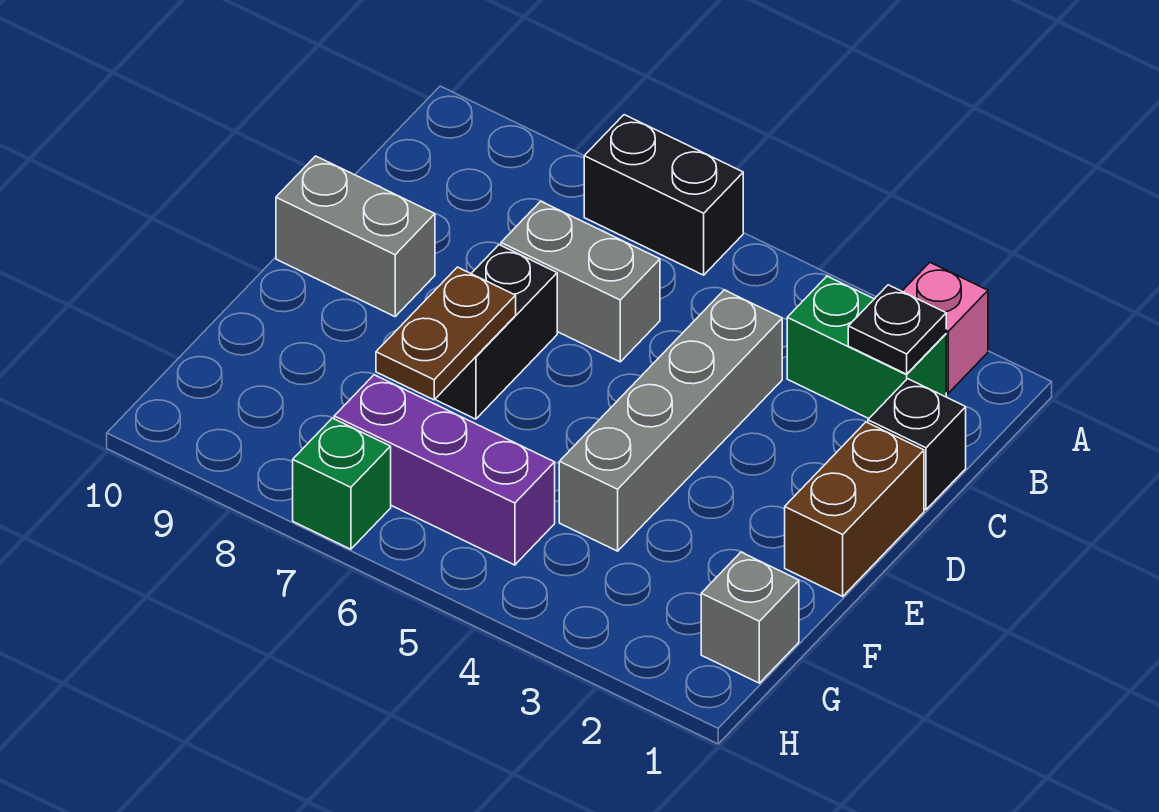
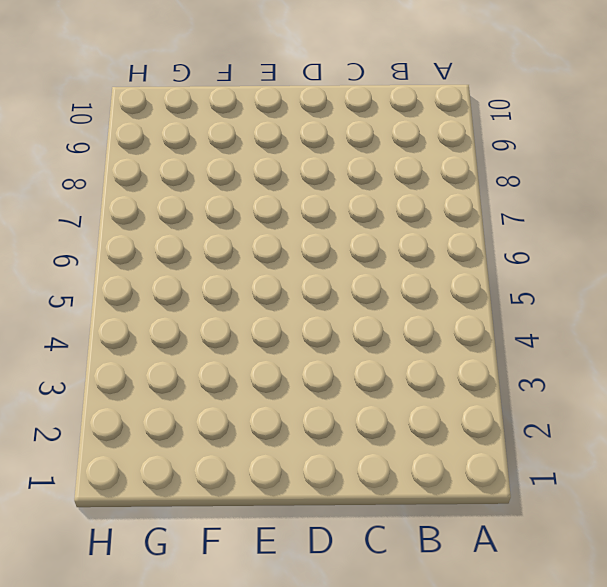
none -> pink 1x1 brick [902,262,988,393]
none -> black 1x2 brick [584,115,743,275]
none -> green 1x2 brick [787,276,946,419]

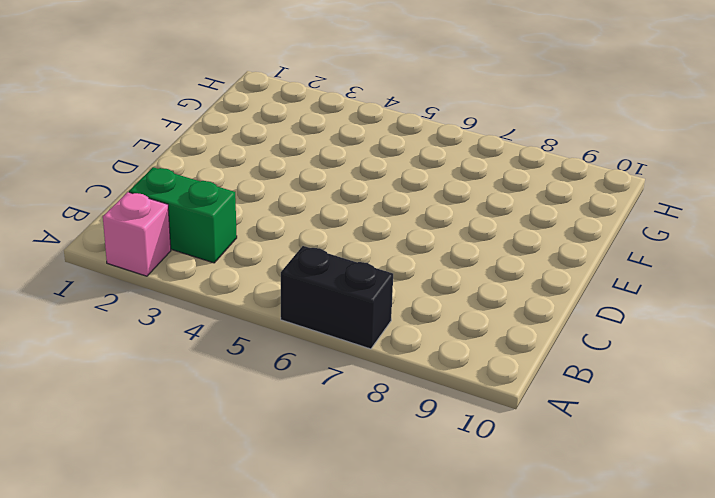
none -> black 1x1 brick [868,379,966,510]
none -> grey 1x4 brick [559,290,782,551]
none -> grey 1x2 brick [501,201,660,362]

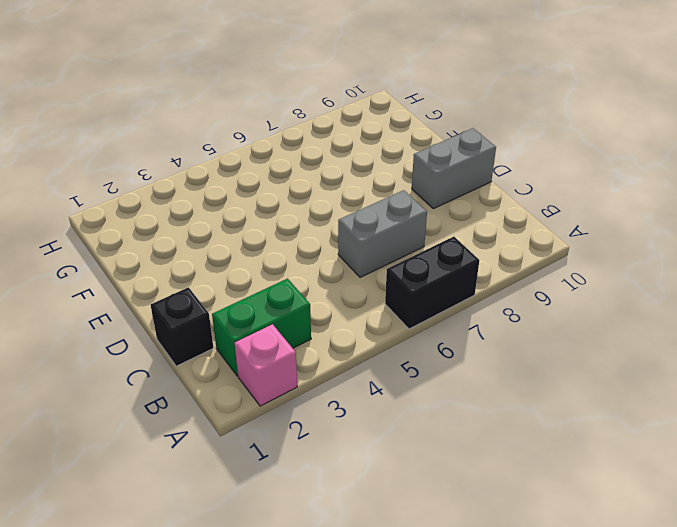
none -> grey 1x4 brick [559,290,782,551]
none -> brown 1x2 brick [785,422,924,596]
none -> black 1x2 brick [435,245,557,419]

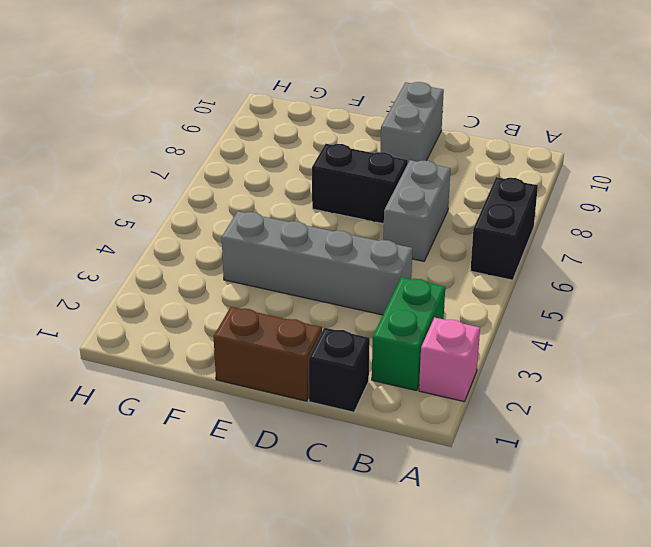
none -> grey 1x1 brick [701,552,799,683]
none -> purple 1x3 brick [334,375,555,565]
none -> green 1x1 brick [293,418,391,549]

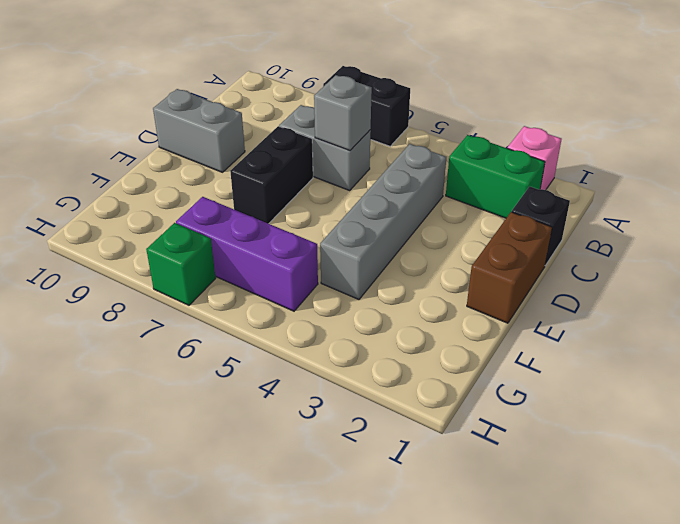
grey 1x1 brick [314,75,372,150] -> grey 1x1 brick moved to [701,552,799,683]
none -> black 1x1 plate [848,285,946,374]
none -> brown 1x2 plate [376,267,516,400]

